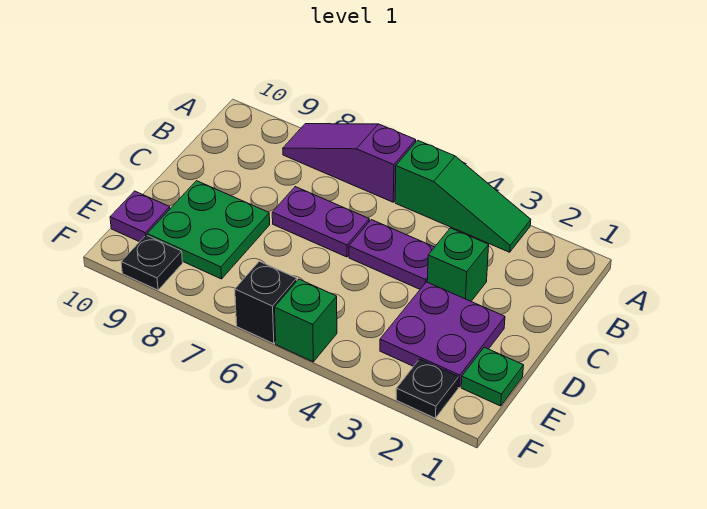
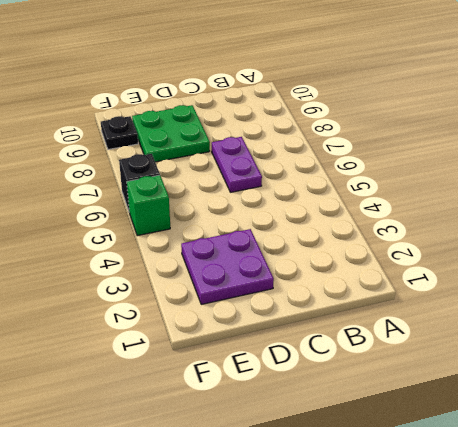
none -> green 1x3 slope [395,140,531,252]
none -> purple 1x3 slope [283,124,416,202]
none -> green 1x1 brick [427,228,489,301]

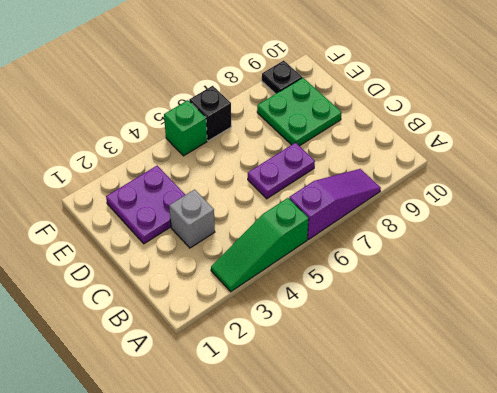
grey 1x1 brick [169,190,215,248] -> green 1x1 brick [427,228,489,301]
none -> purple 1x2 plate [349,220,434,289]
none -> green 1x1 plate [461,347,524,406]
none -> purple 1x1 plate [110,191,170,242]

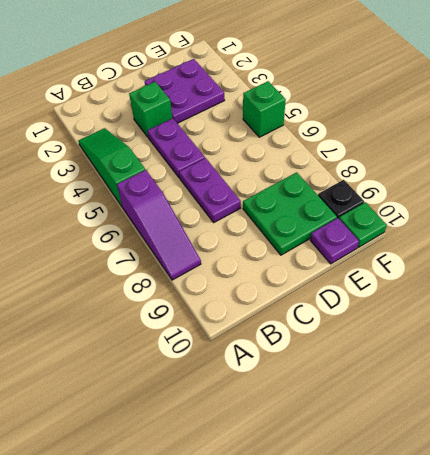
green 1x1 plate [339,202,387,247] -> green 1x1 plate moved to [461,347,524,406]
none -> black 1x1 plate [396,359,459,418]
none -> black 1x1 brick [235,261,297,344]

